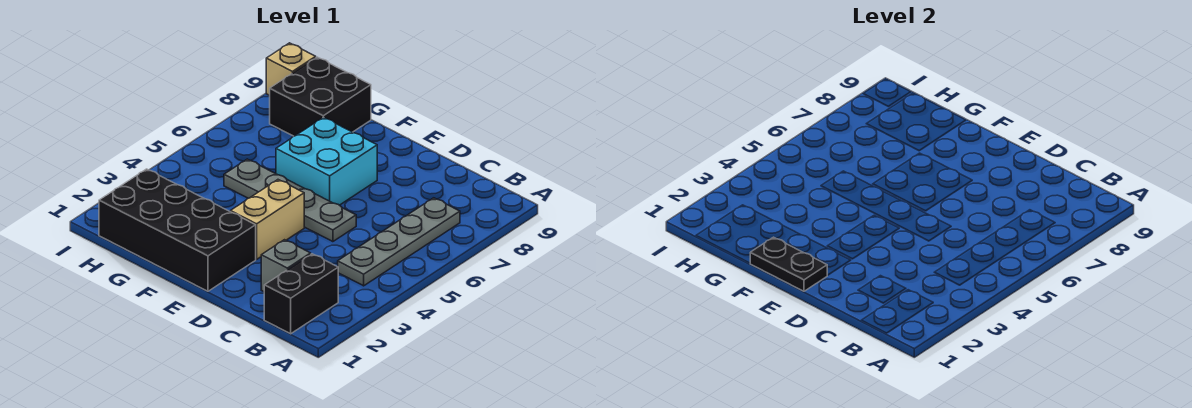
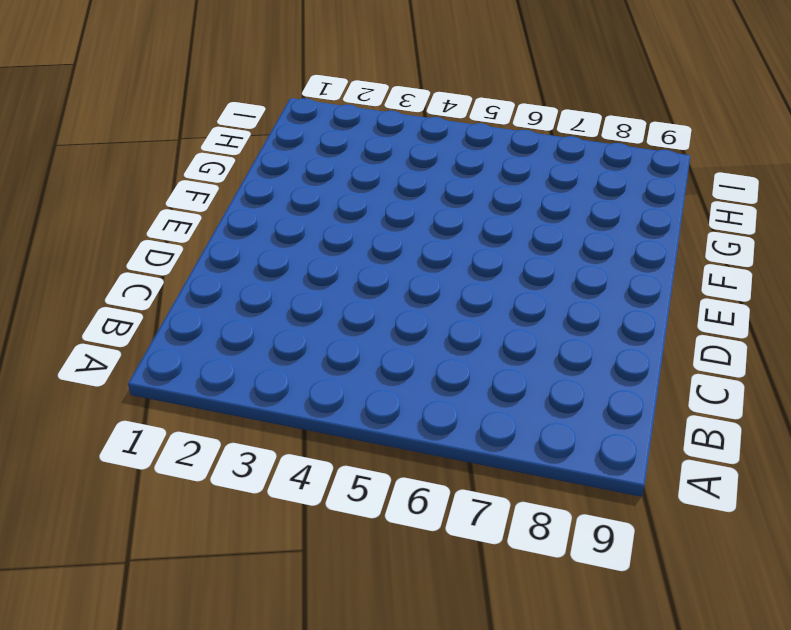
none -> black 1x2 brick [264,254,338,334]
none -> grey 1x4 plate [338,198,460,286]

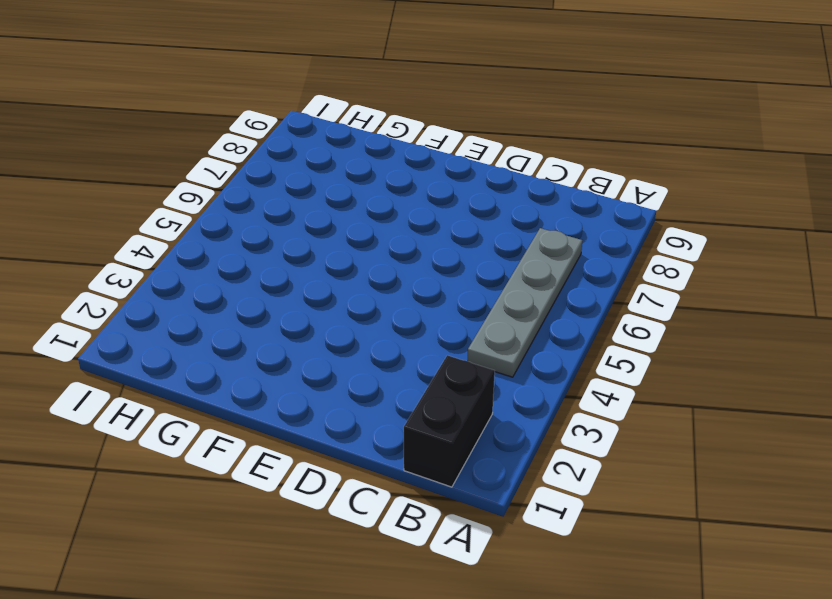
none -> grey 1x1 brick [261,240,311,292]
none -> grey 1x4 plate [224,159,356,242]

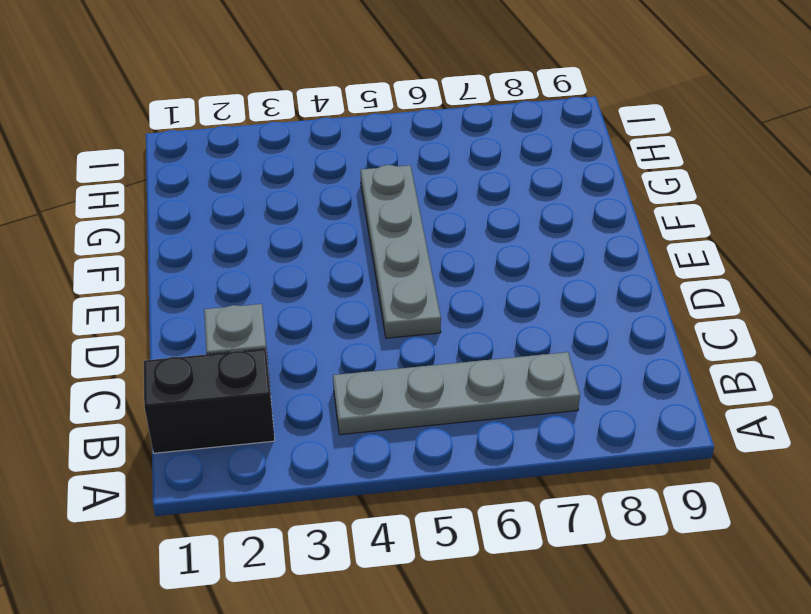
none -> black 2x4 brick [99,169,256,291]
none -> tan 1x2 brick [230,180,304,259]

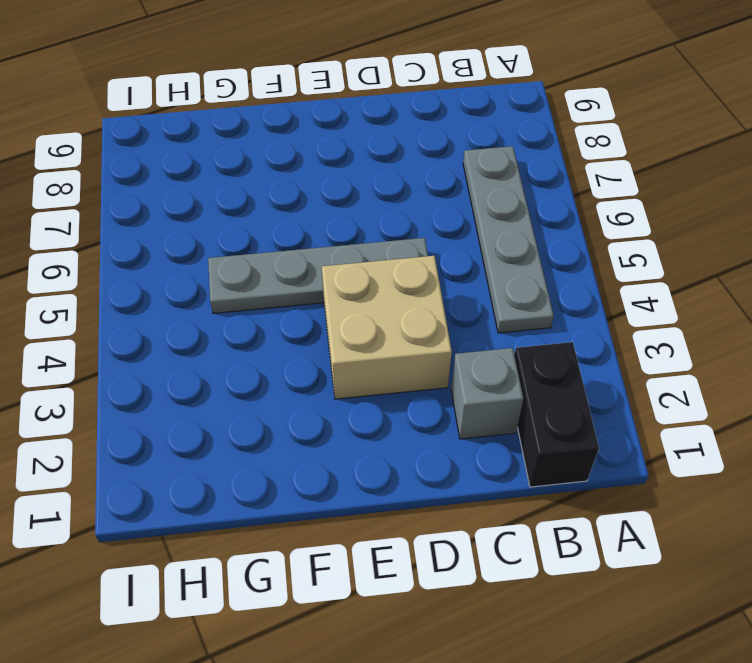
tan 2x2 brick [322,256,452,399] -> tan 1x2 brick [230,180,304,259]
none -> black 2x4 brick [99,169,256,291]
none -> cyan 2x2 brick [276,117,377,205]

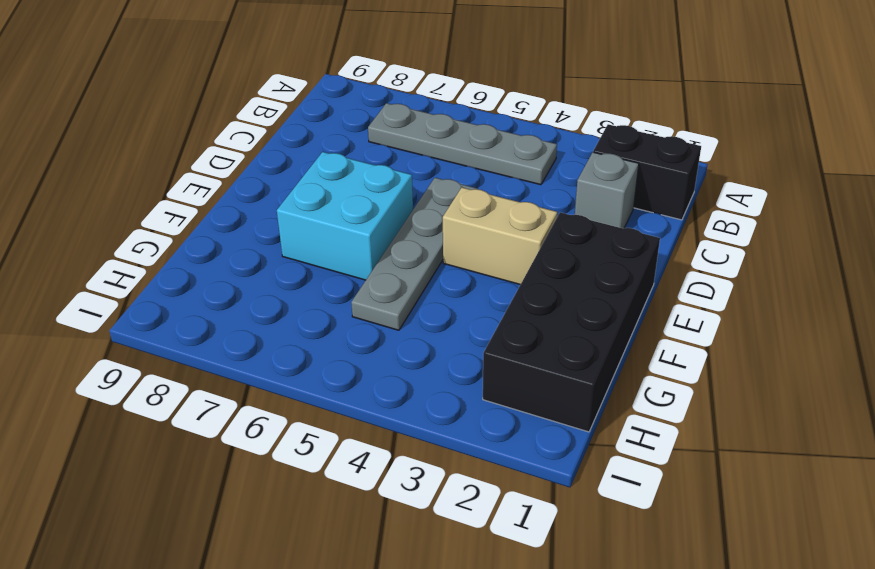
none -> black 2x2 brick [270,57,371,136]
none -> tan 1x1 brick [266,43,316,95]

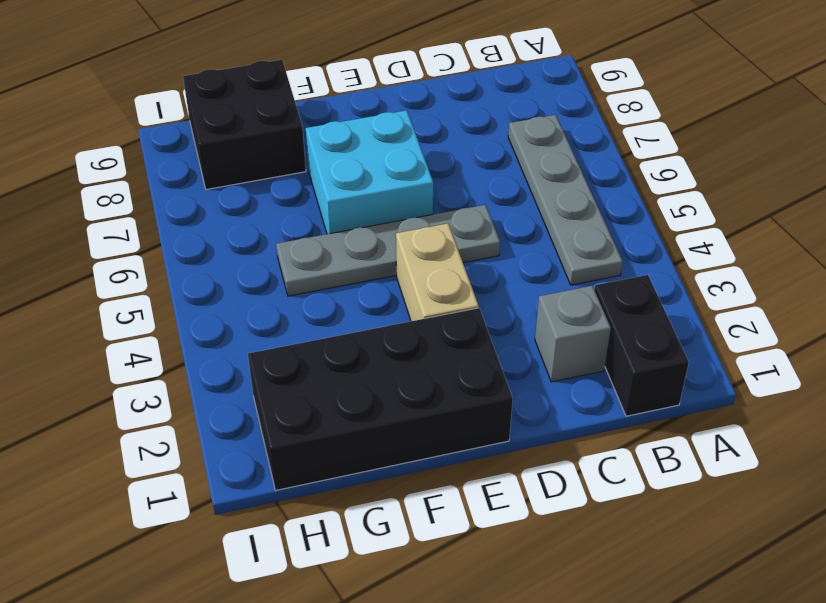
none -> tan 1x1 brick [266,43,316,95]
none -> black 1x2 plate [750,237,827,291]

